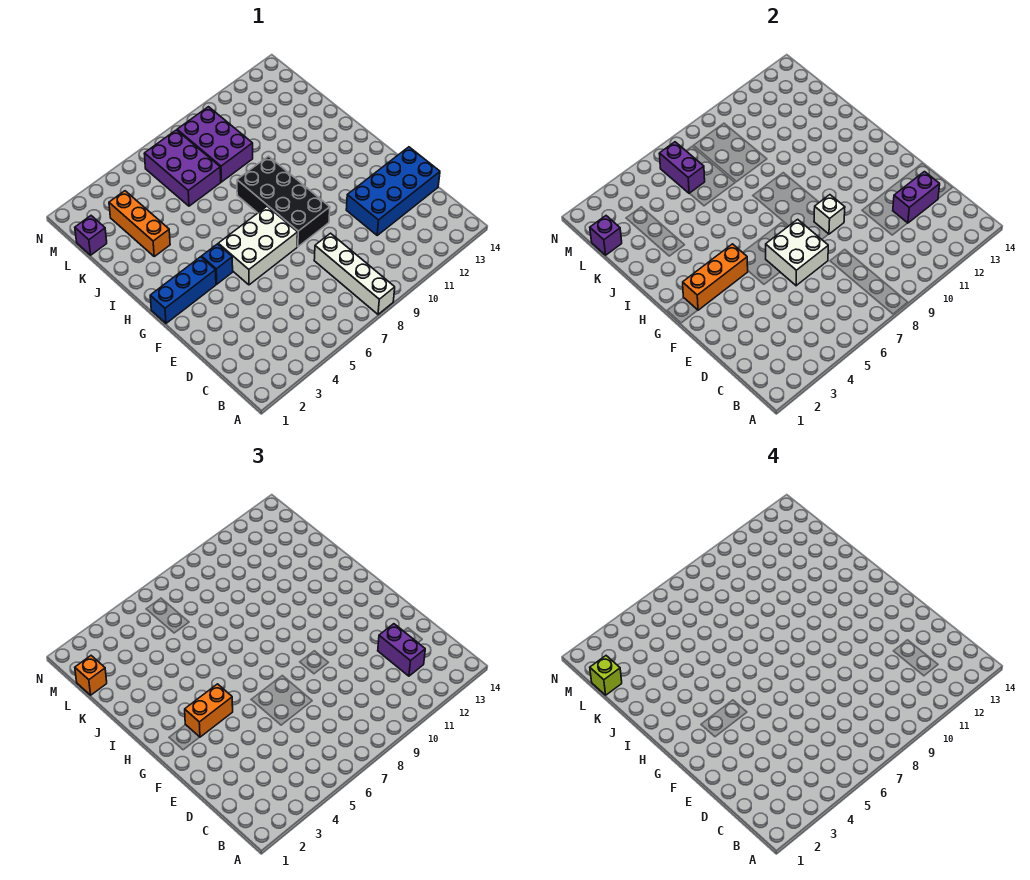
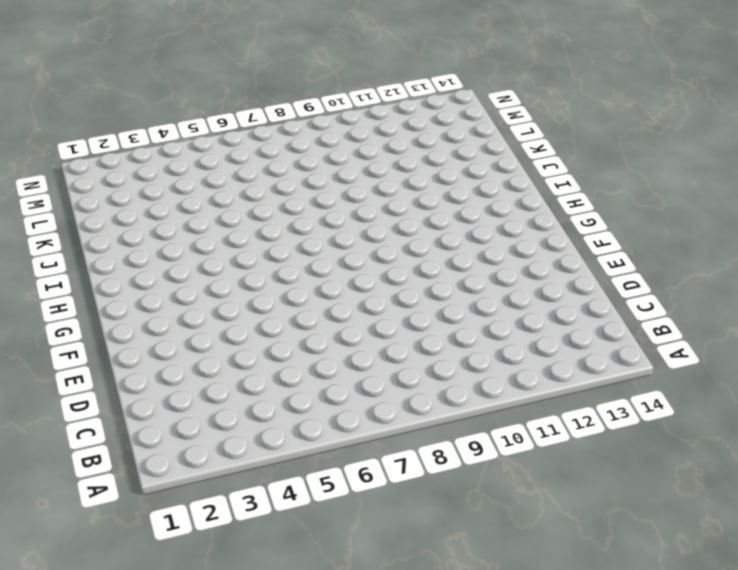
none -> white 1x4 brick [314,233,395,314]
none -> blue 2x4 brick [346,147,440,235]
none -> white 2x3 brick [218,206,298,285]

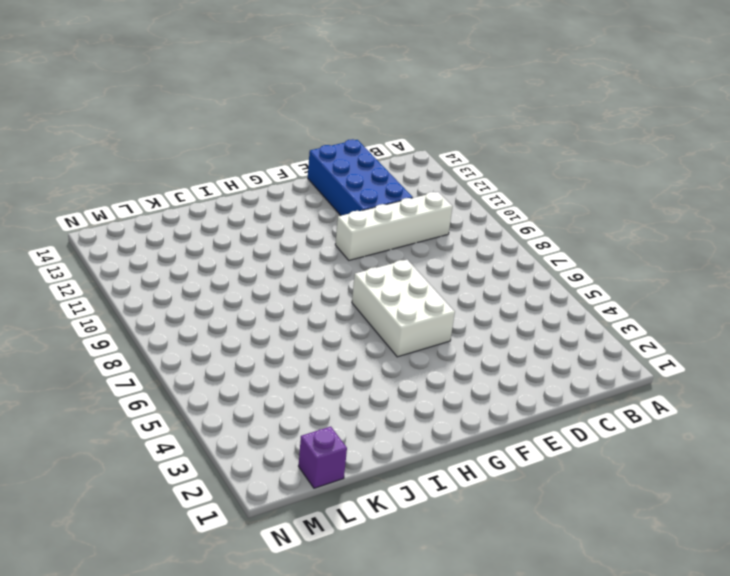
white 1x4 brick [335,192,453,260] -> white 1x4 brick moved to [314,233,395,314]
none -> black 2x4 brick [237,156,330,247]
none -> blue 1x3 brick [150,257,216,323]
none -> blue 1x1 brick [202,244,233,284]

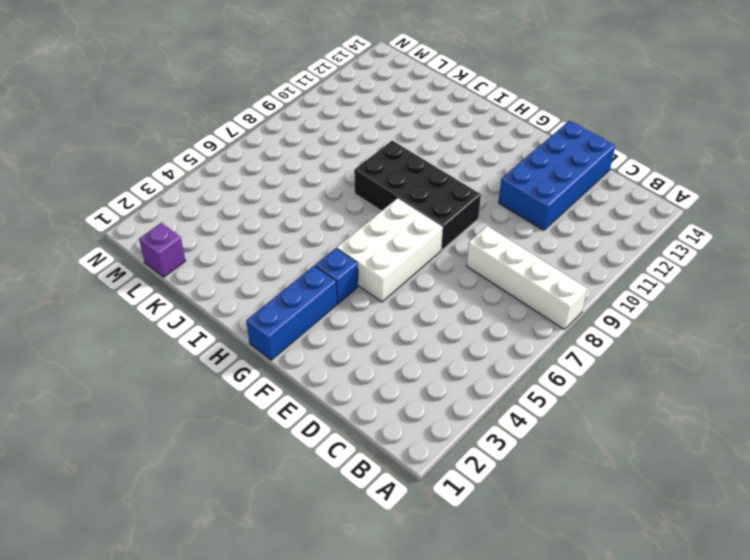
none -> orange 1x3 brick [109,191,170,256]
none -> purple 2x3 brick [144,130,221,206]
none -> purple 2x3 brick [177,107,253,182]

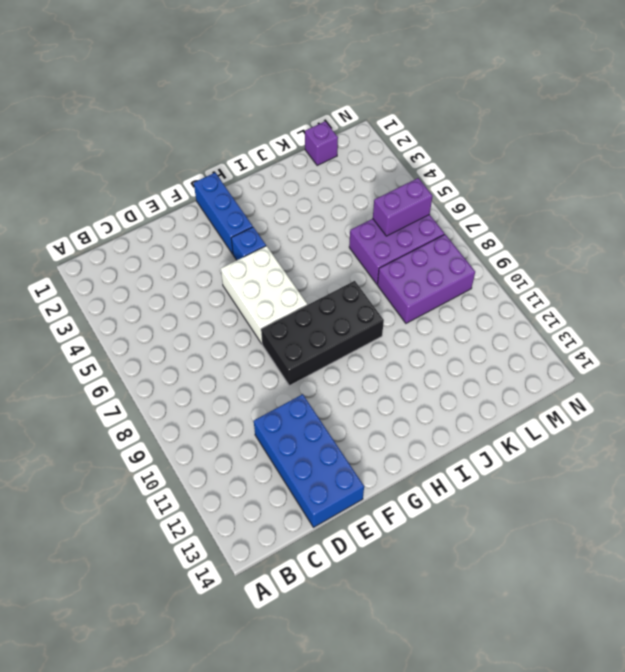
none -> white 1x4 brick [314,233,395,314]
none -> orange 1x3 brick [109,191,170,256]
none -> purple 1x2 brick [893,172,940,223]

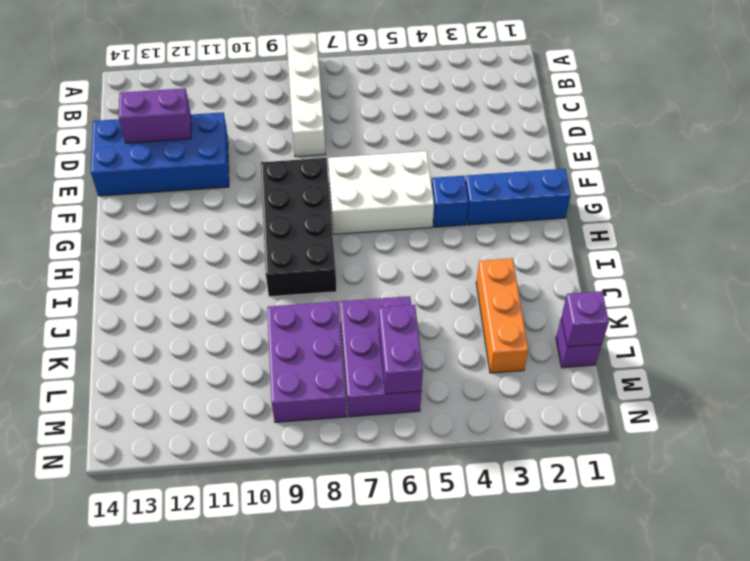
none -> white 2x2 brick [766,219,828,286]
none -> white 1x1 brick [814,195,845,234]
none -> orange 1x3 brick [683,244,748,310]

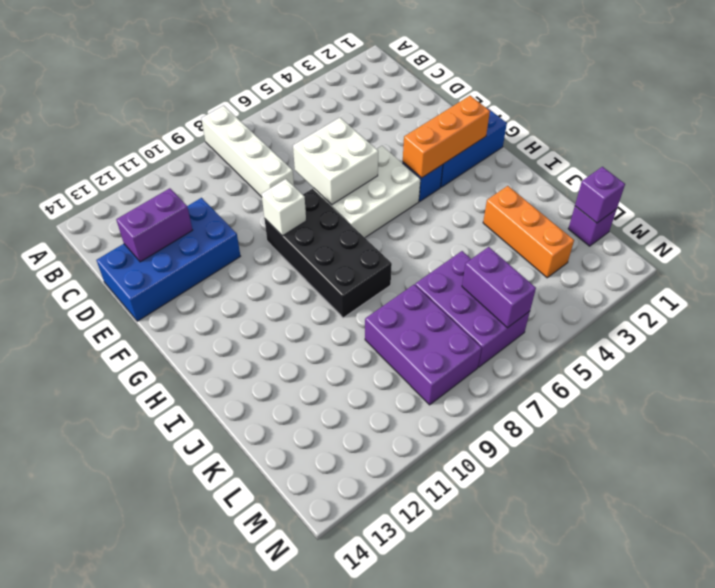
none -> purple 1x2 brick [378,624,425,676]
none -> orange 1x2 brick [185,684,233,737]
none -> orange 1x1 brick [75,656,107,695]

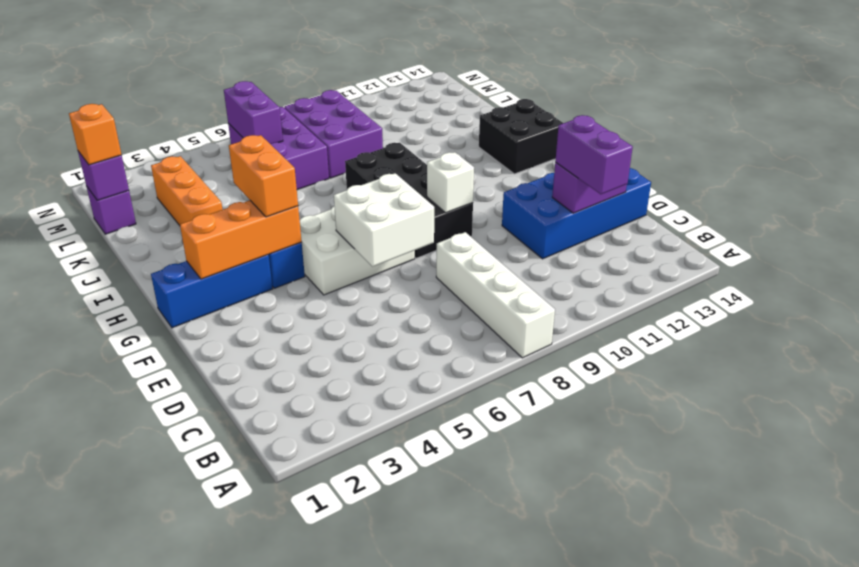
orange 1x2 brick [229,135,298,217] -> orange 1x2 brick turned to [185,684,233,737]
black 2x2 brick [479,99,563,174] -> none
none -> lime 1x1 brick [590,656,622,695]

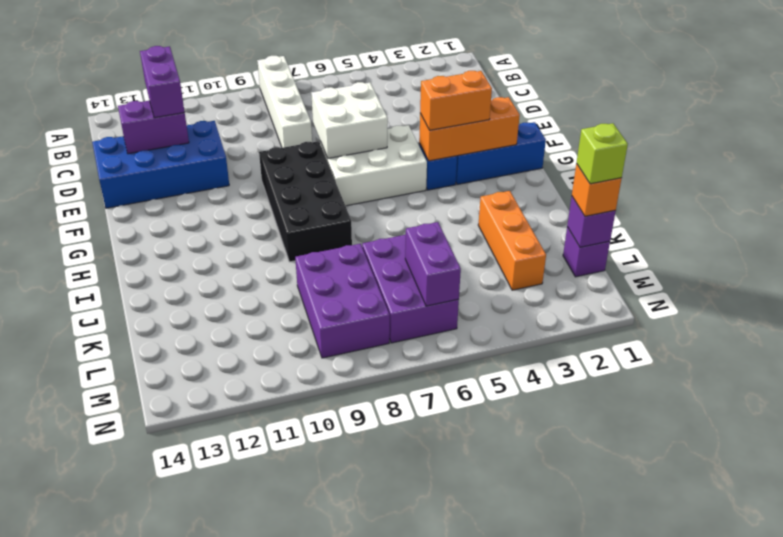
none -> white 1x1 brick [814,195,845,234]

